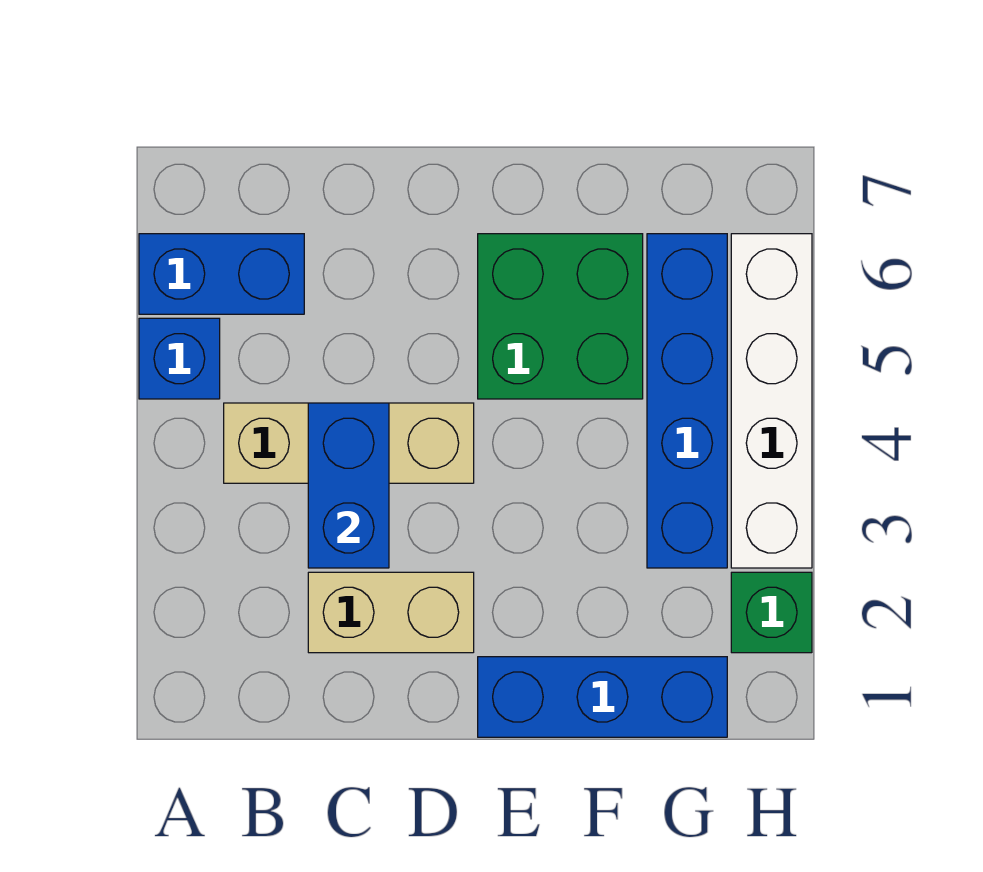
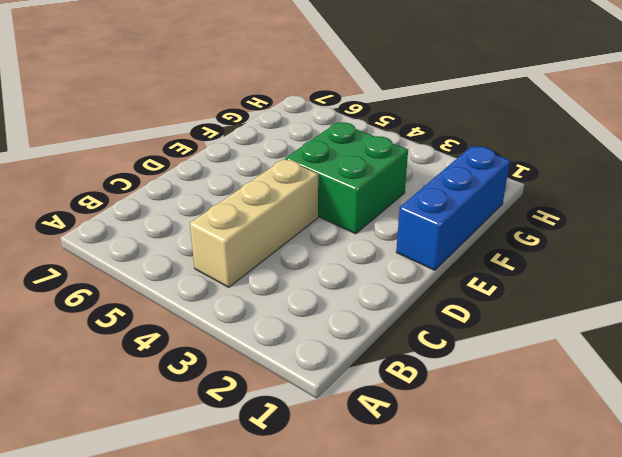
green 2x2 brick [285,122,408,234] -> green 2x2 brick moved to [478,234,643,399]
none -> blue 1x1 brick [139,318,220,399]
none -> blue 1x2 brick [139,234,304,314]

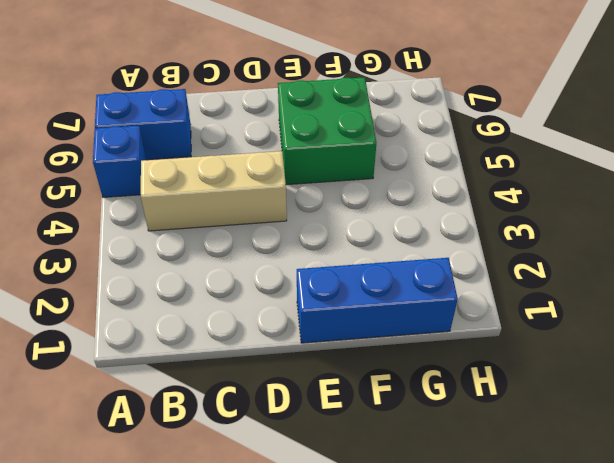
none -> tan 1x2 brick [308,572,474,653]
none -> blue 1x4 brick [647,234,727,568]

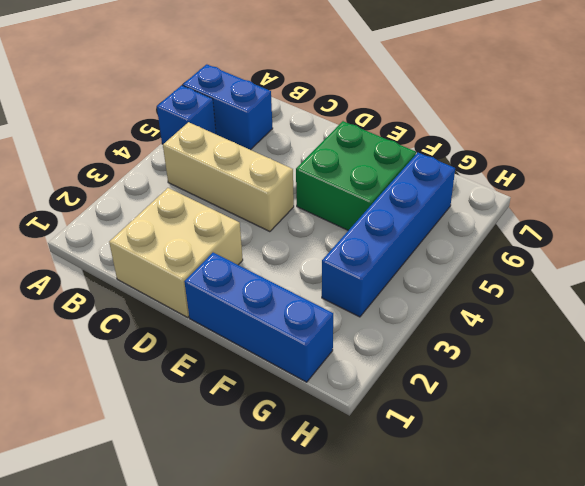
tan 2x2 brick [109,188,243,317] -> tan 1x2 brick [308,572,474,653]
none -> green 1x1 brick [731,572,812,653]
none -> white 1x4 brick [731,234,812,568]

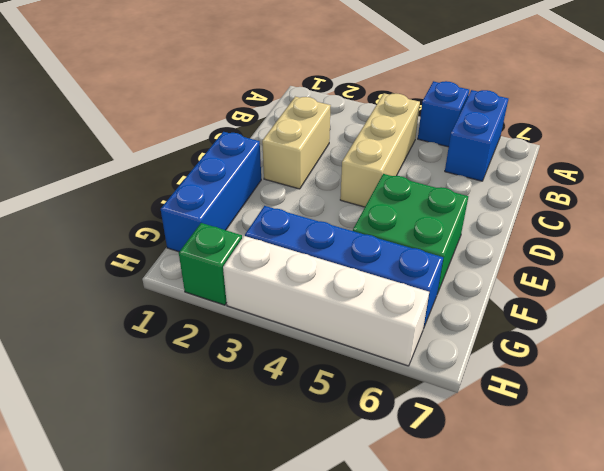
none -> blue 1x2 brick [308,403,389,568]

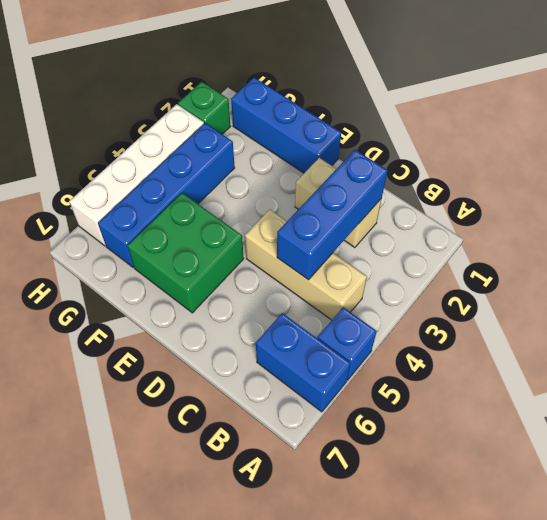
blue 1x3 brick [277,150,387,280] -> blue 1x2 brick [308,403,389,568]

